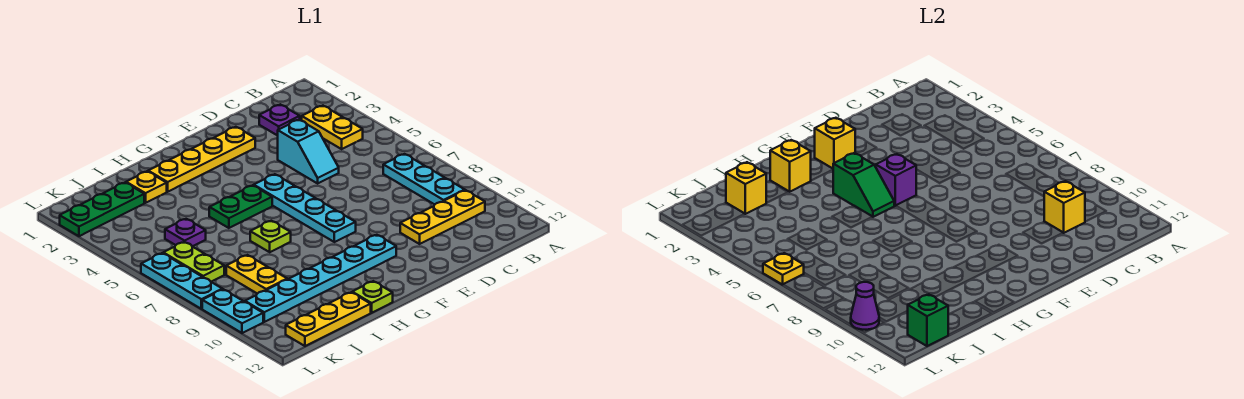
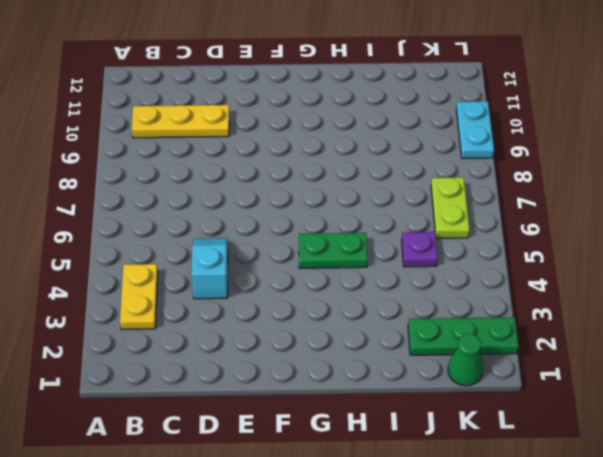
green 1x1 cone [448,334,483,386] -> none
none -> cyan 1x3 plate [383,154,465,204]
none -> purple 1x1 plate [259,104,300,136]
none -> yellow 1x4 plate [148,127,255,192]

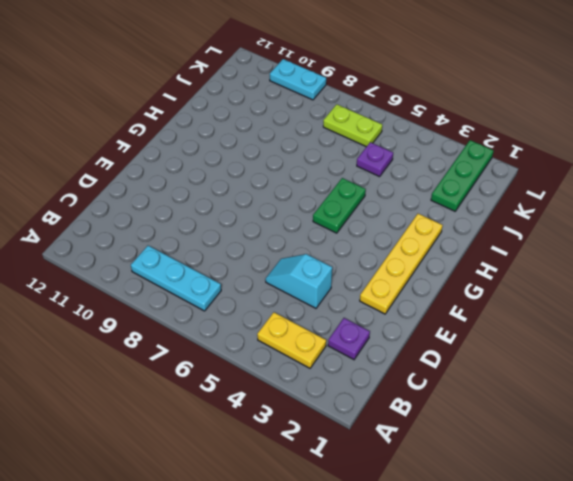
none -> yellow 1x3 plate [400,190,485,244]
none -> cyan 1x4 plate [254,174,356,242]
none -> cyan 1x6 plate [245,235,396,322]

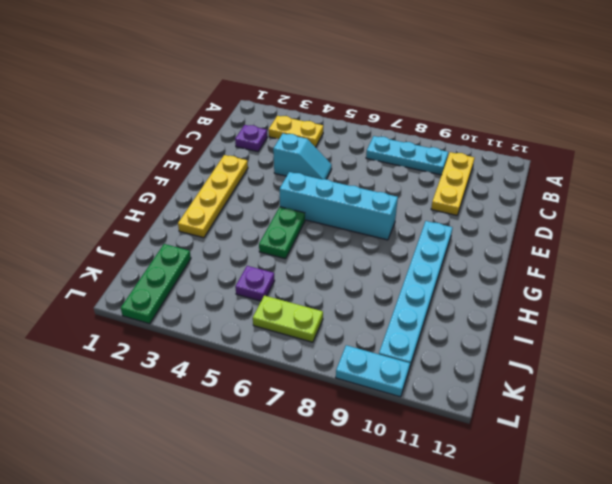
cyan 1x4 brick [280,172,398,240] -> cyan 1x4 plate [254,174,356,242]
none -> lime 1x1 plate [250,221,291,252]
none -> lime 1x1 plate [352,281,393,313]
none -> yellow 1x1 plate [126,171,167,203]

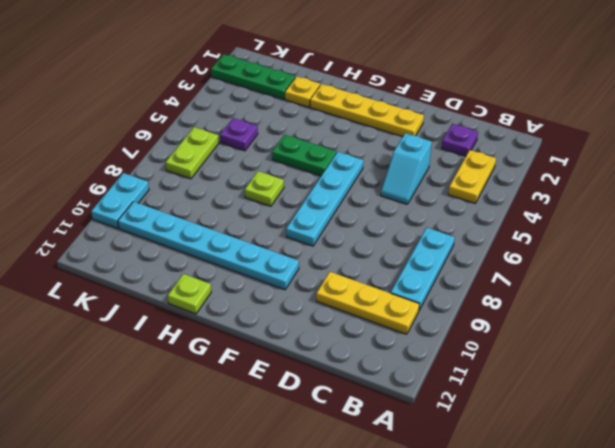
none -> yellow 1x3 plate [286,292,371,346]
none -> yellow 1x2 plate [226,255,287,294]
none -> cyan 1x3 plate [141,253,222,309]

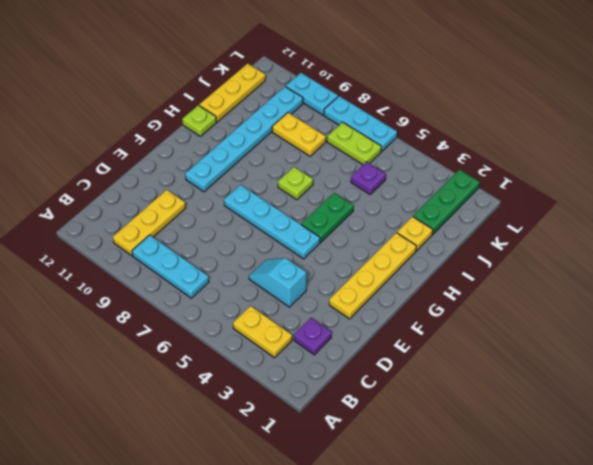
none -> yellow 1x1 brick [1044,181,1085,233]
none -> yellow 1x1 brick [815,118,855,168]
none -> purple 1x1 brick [876,154,916,206]

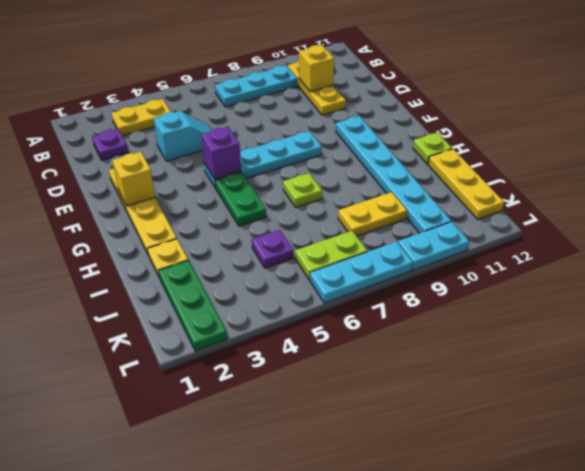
none -> green 1x2 slope [833,153,894,217]
none -> yellow 1x1 brick [770,140,811,192]
none -> yellow 1x1 brick [726,162,766,214]

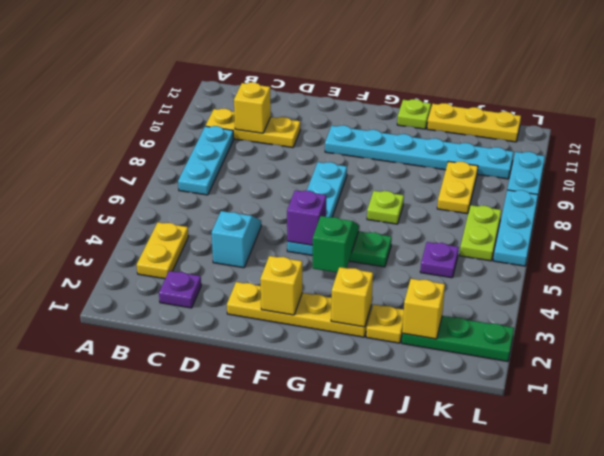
none -> green 1x1 brick [908,294,948,346]
none -> yellow 1x1 plate [763,253,804,285]
none -> purple 1x1 cone [851,282,879,330]

